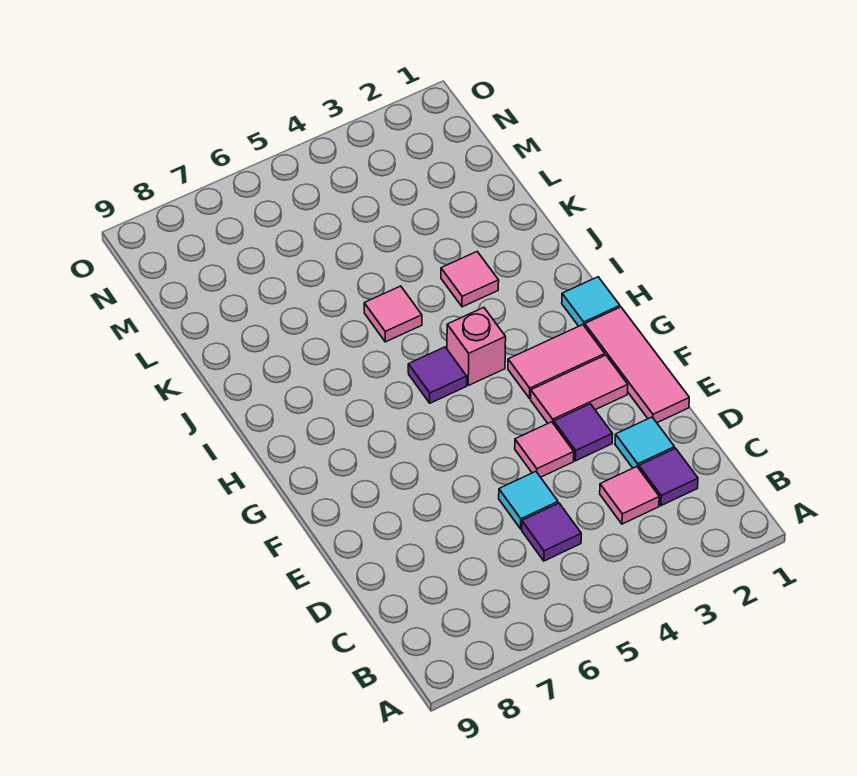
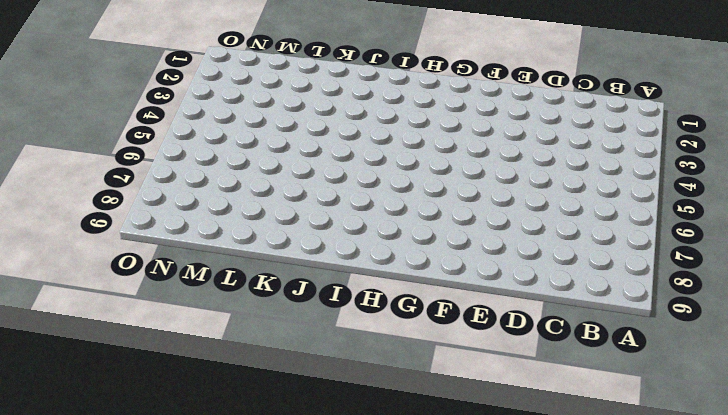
none -> purple 1x1 tile [639,448,698,506]
none -> pink 1x1 tile [600,467,659,524]
none -> purple 1x1 tile [522,503,581,561]

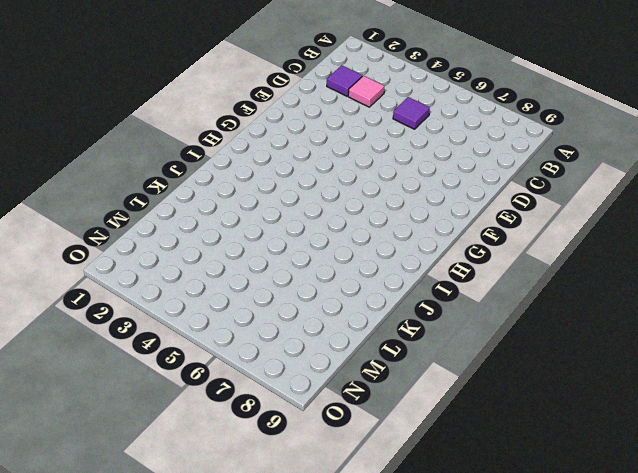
none -> cyan 1x1 tile [615,417,674,468]
none -> cyan 1x1 tile [499,472,558,529]
none -> pink 1x3 tile [585,307,689,423]

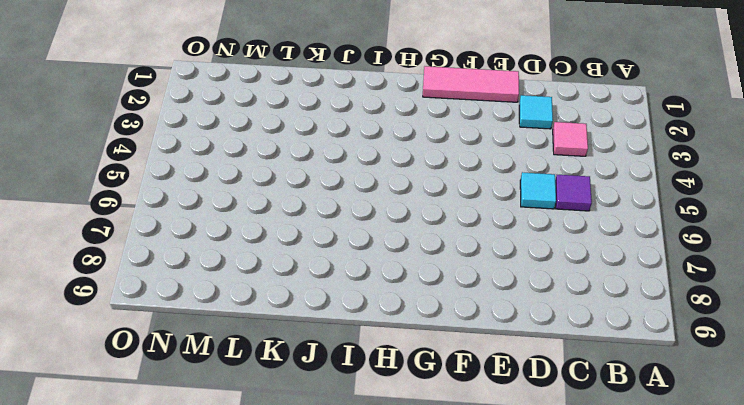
none -> purple 1x1 tile [639,448,698,506]
none -> purple 1x1 tile [554,404,613,461]
none -> pink 1x1 tile [515,422,574,477]

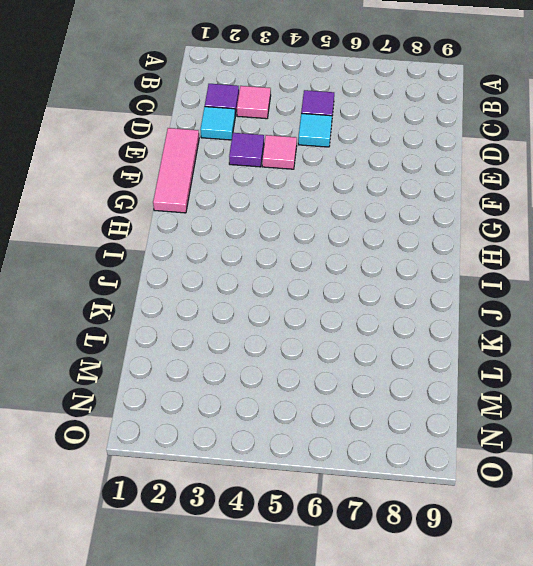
none -> pink 1x2 tile [531,355,628,424]
none -> pink 1x2 tile [508,325,605,398]
none -> cyan 1x1 tile [562,277,620,326]

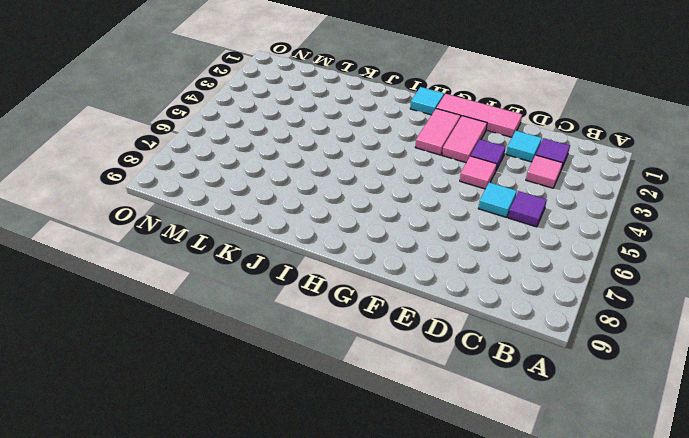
none -> pink 1x1 brick [447,308,506,385]
none -> purple 1x1 tile [408,347,467,403]
none -> pink 1x1 tile [441,252,499,307]

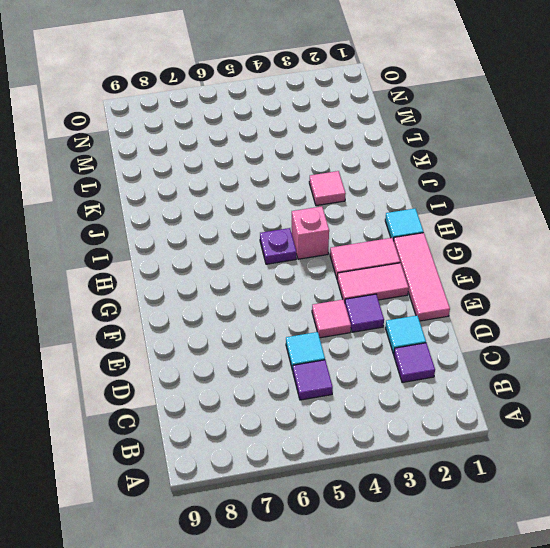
purple 1x1 plate [260,228,296,264] -> purple 1x1 tile [408,347,467,403]
none -> pink 1x1 tile [600,467,659,524]
none -> pink 1x1 tile [364,286,422,342]

